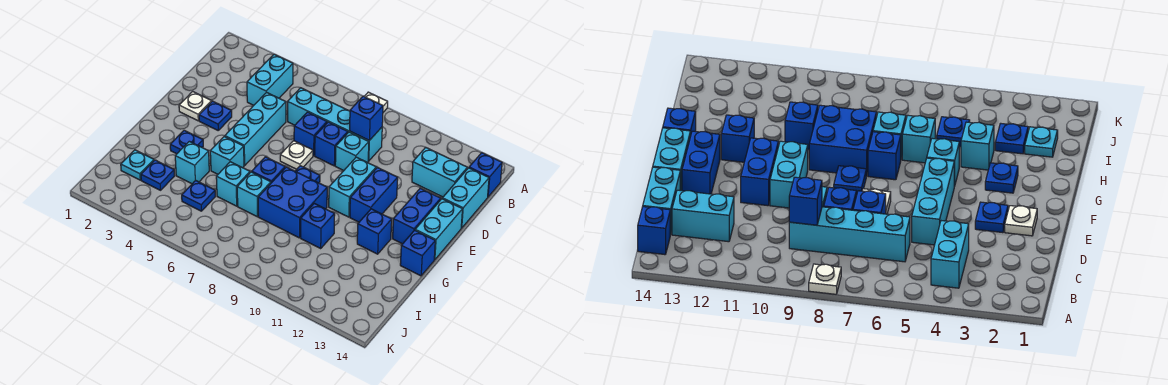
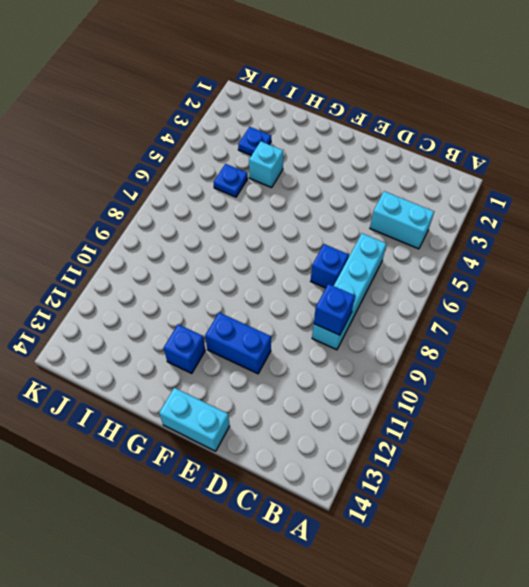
none -> white 1x1 plate [364,92,388,112]
none -> blue 1x1 brick [469,153,502,197]
none -> cyan 1x2 brick [412,147,467,197]
none -> cyan 1x2 brick [442,168,489,228]

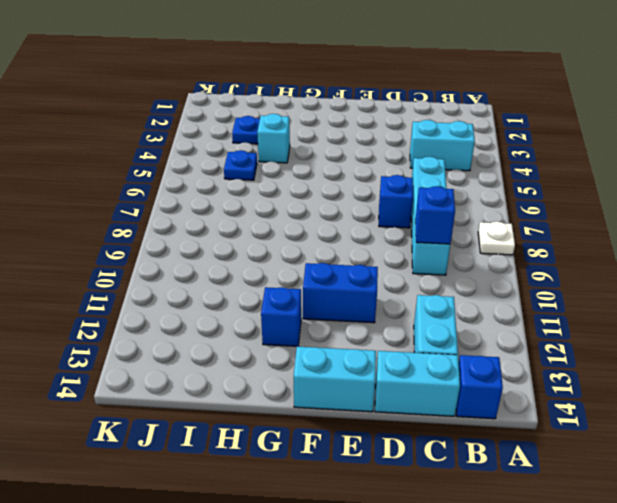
none -> cyan 1x3 brick [225,92,286,165]
none -> blue 1x1 brick [315,122,348,166]
none -> cyan 1x1 brick [335,132,369,171]
none -> white 1x1 plate [179,91,212,121]

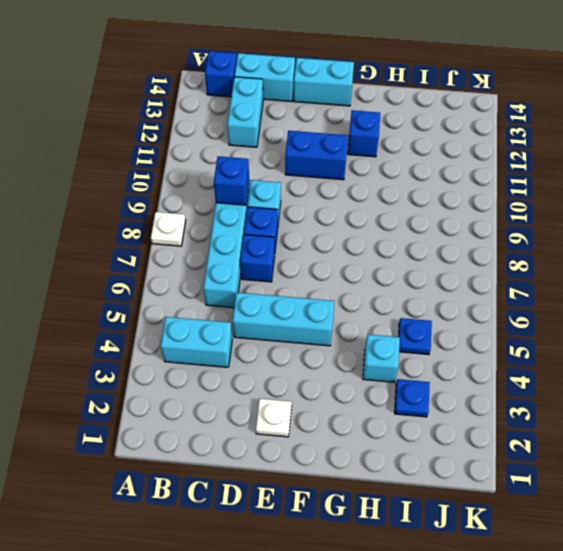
none -> blue 1x1 plate [199,101,232,130]
none -> white 1x1 plate [280,141,313,169]
none -> cyan 1x2 brick [329,157,376,217]
none -> blue 1x2 brick [393,188,441,244]

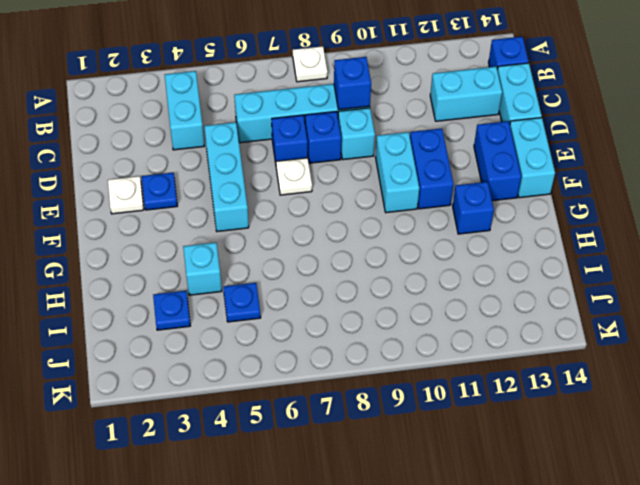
none -> blue 1x1 plate [295,166,320,183]
none -> blue 1x1 plate [170,130,203,154]
none -> cyan 1x1 brick [210,136,244,174]
none -> blue 1x1 brick [252,157,285,183]

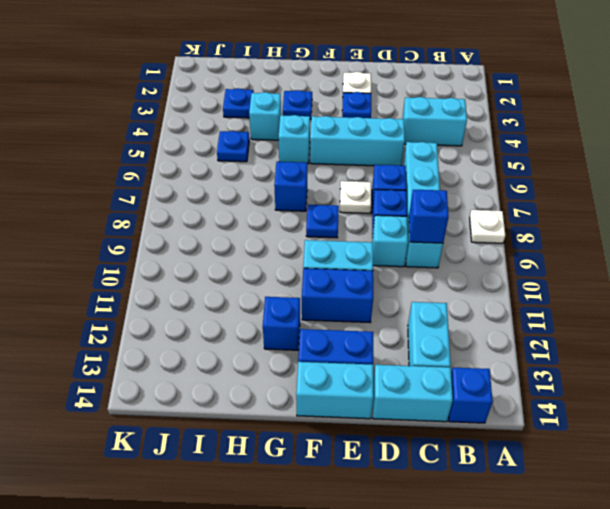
none -> blue 2x2 brick [258,167,327,238]
none -> blue 1x1 brick [400,230,435,276]
none -> cyan 1x1 brick [216,162,250,206]
none -> cyan 1x1 brick [237,172,271,217]

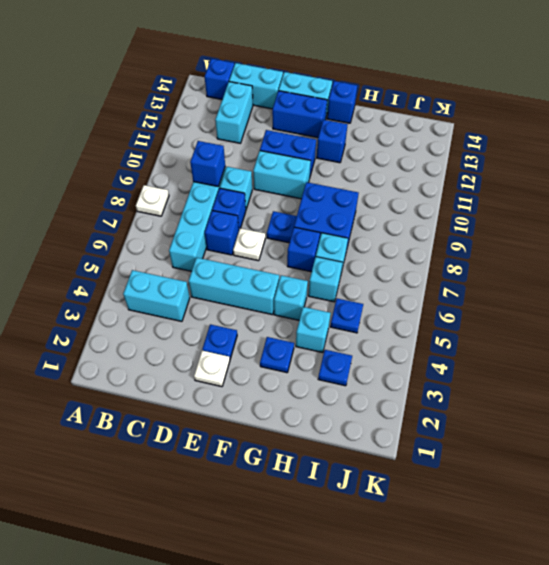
none -> blue 1x1 brick [301,203,335,248]
none -> cyan 1x1 plate [121,150,154,180]

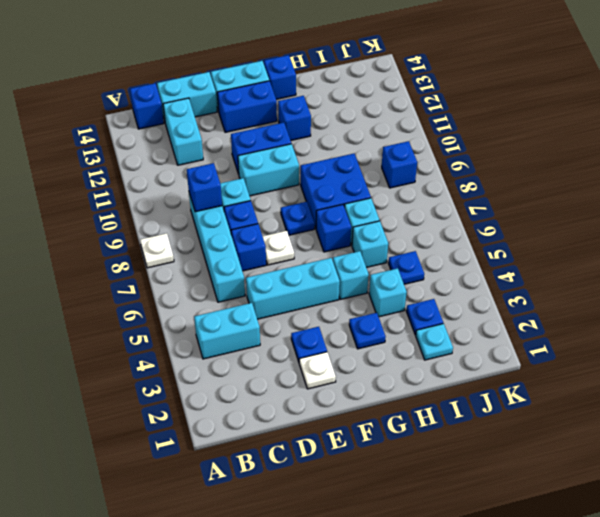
blue 1x1 brick [382,141,417,188] -> blue 1x1 brick moved to [301,203,335,248]

